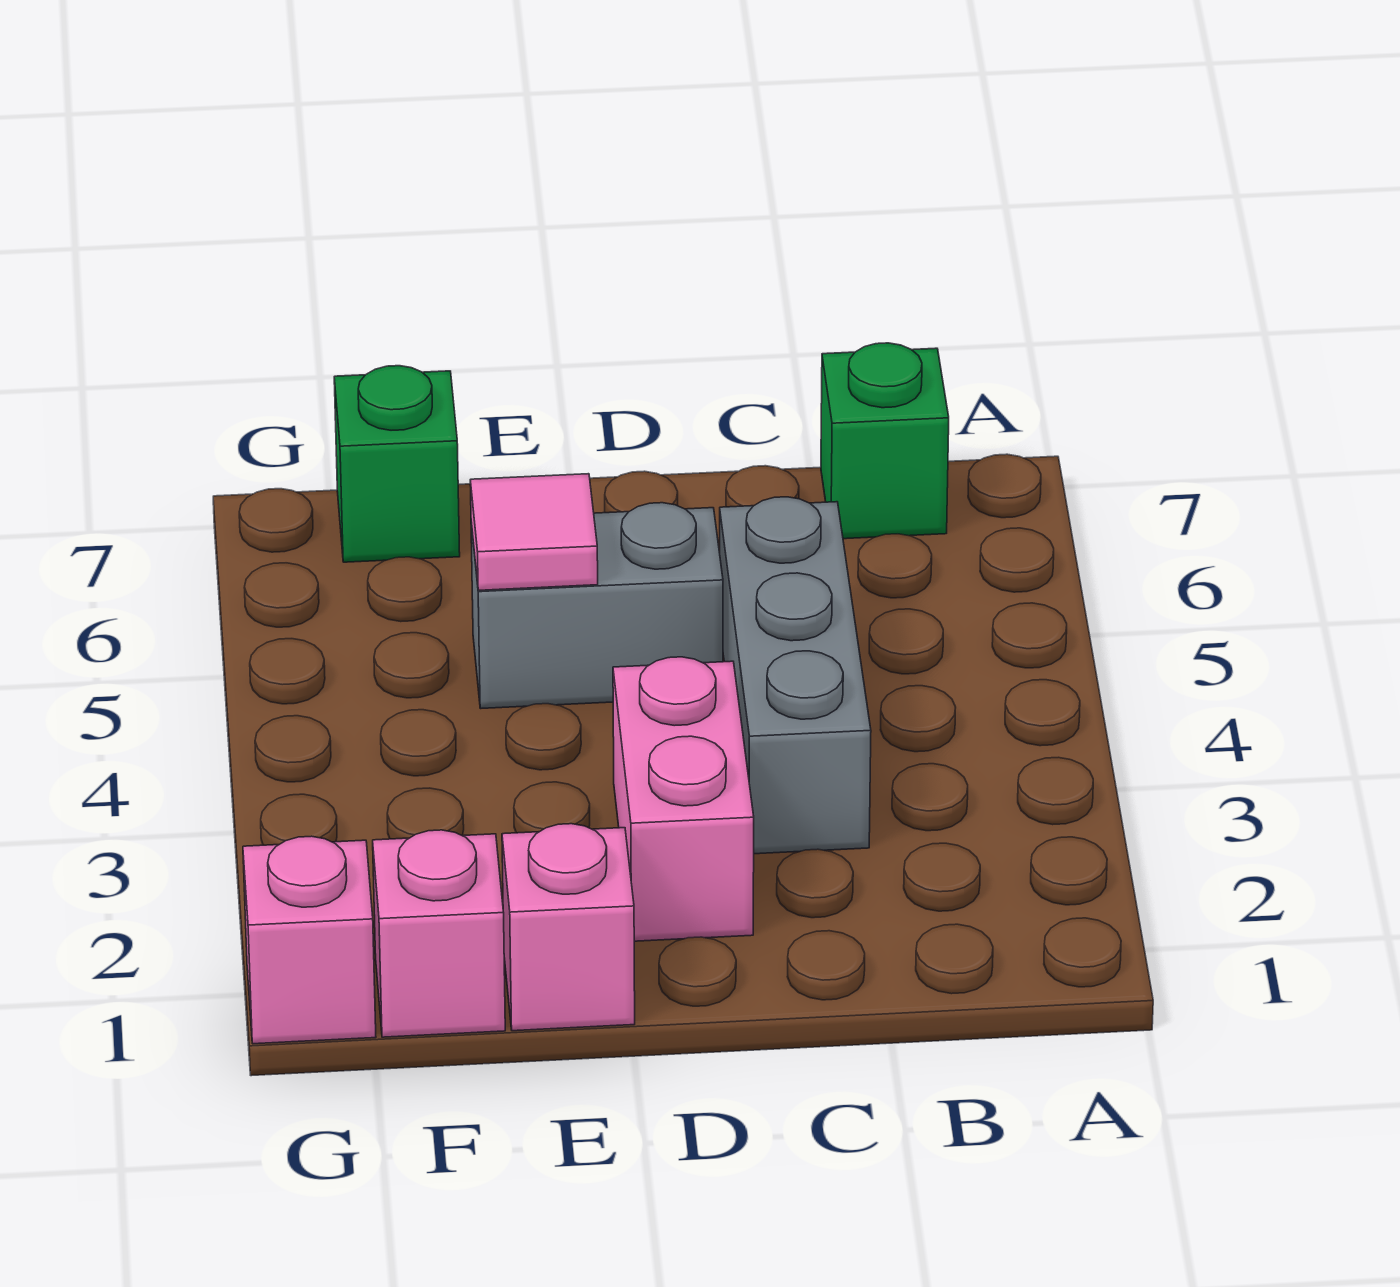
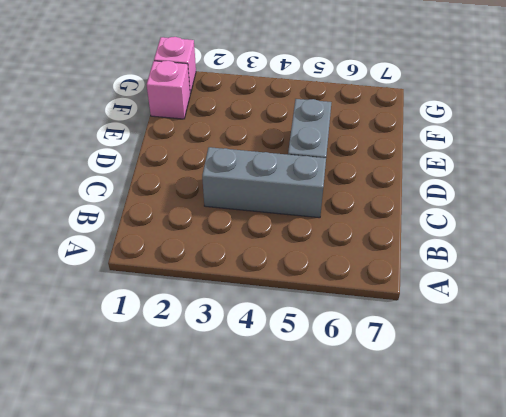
none -> green 1x1 brick [821,343,949,539]
none -> pink 1x2 brick [613,657,754,941]

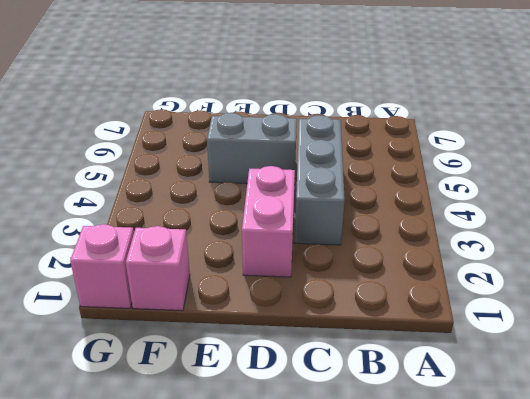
none -> green 1x1 brick [821,343,949,539]
none -> pink 1x1 brick [502,824,635,1031]

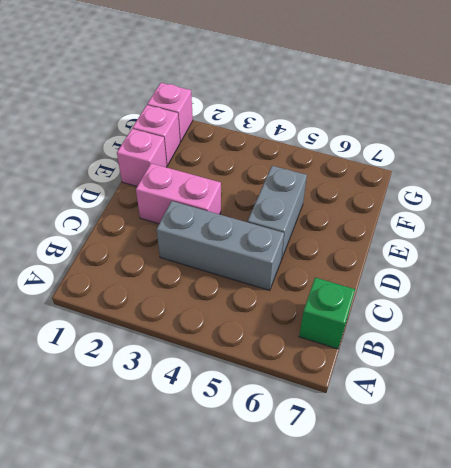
none -> green 1x1 brick [334,366,460,562]
none -> pink 1x1 tile [470,474,598,590]

